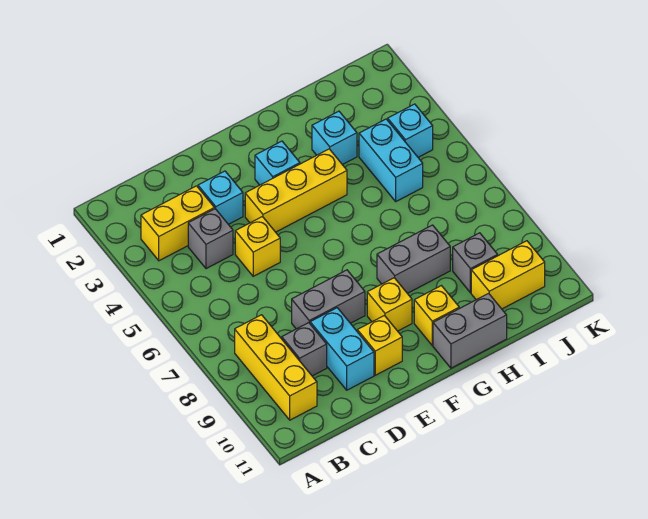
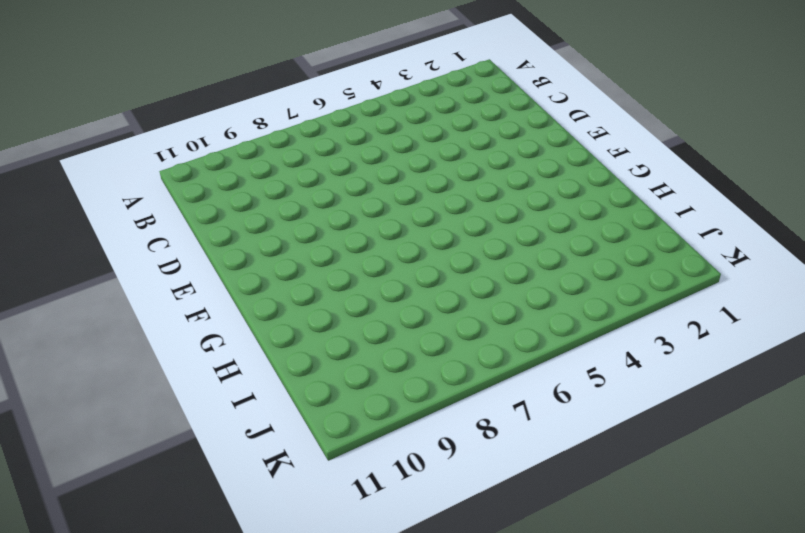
none -> yellow 1x2 brick [141,186,214,261]
none -> yellow 1x3 brick [235,315,317,420]
none -> grey 1x1 brick [188,209,233,269]

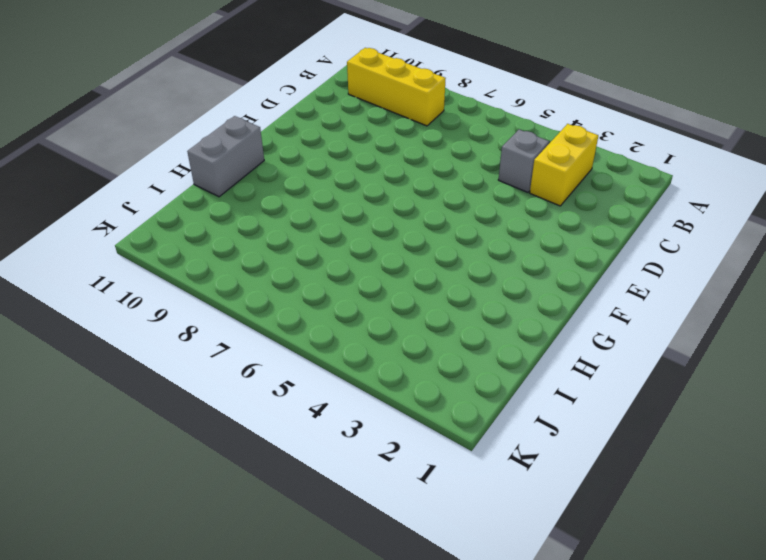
none -> grey 1x1 brick [282,323,327,376]
none -> cyan 1x1 brick [198,171,243,224]
none -> yellow 1x1 brick [235,217,280,276]

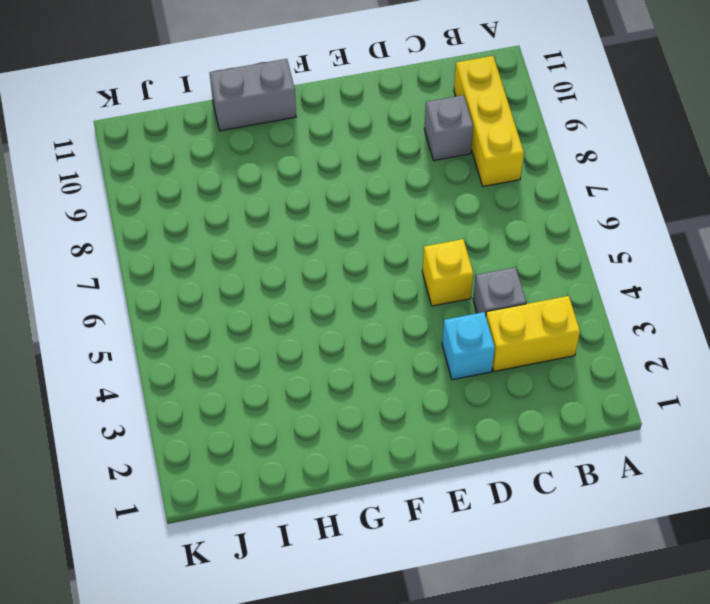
none -> grey 1x2 brick [292,270,365,329]
none -> cyan 1x2 brick [310,308,374,390]
none -> yellow 1x3 brick [245,149,347,232]

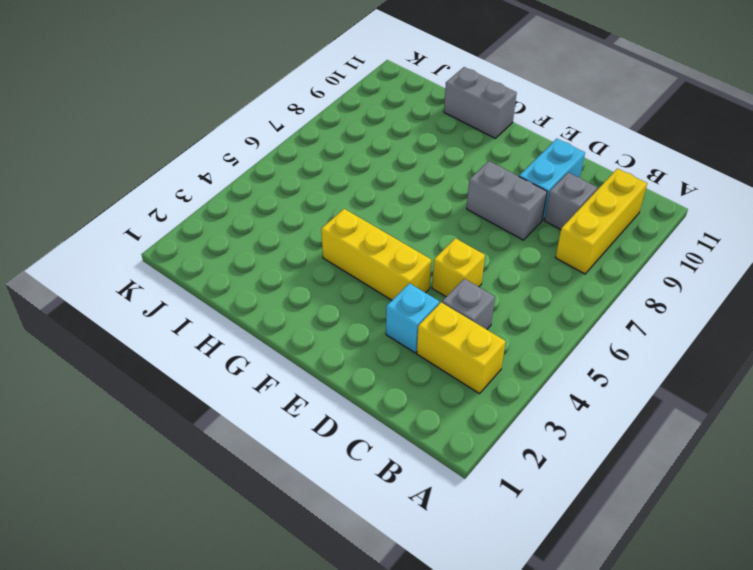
none -> yellow 1x1 brick [357,316,402,375]
none -> cyan 1x1 brick [255,141,300,185]
none -> yellow 1x1 brick [367,278,412,331]

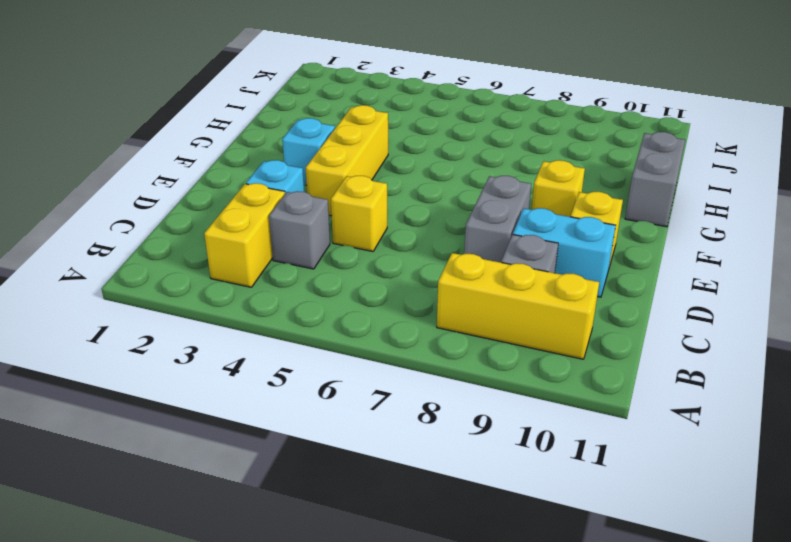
none -> grey 1x2 brick [377,225,450,293]
none -> yellow 1x1 brick [414,286,459,345]
none -> cyan 1x1 brick [312,111,357,165]

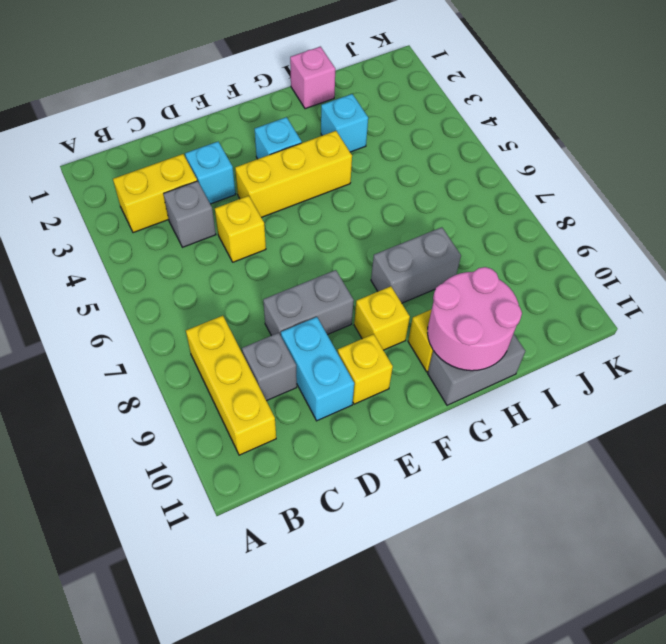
pink 2x2 round brick [428,267,522,371] -> none
pink 1x1 brick [290,47,335,109] -> none
none -> cyan 1x2 brick [359,119,423,201]
none -> grey 1x1 brick [453,233,498,293]
none -> yellow 1x2 brick [471,241,545,309]

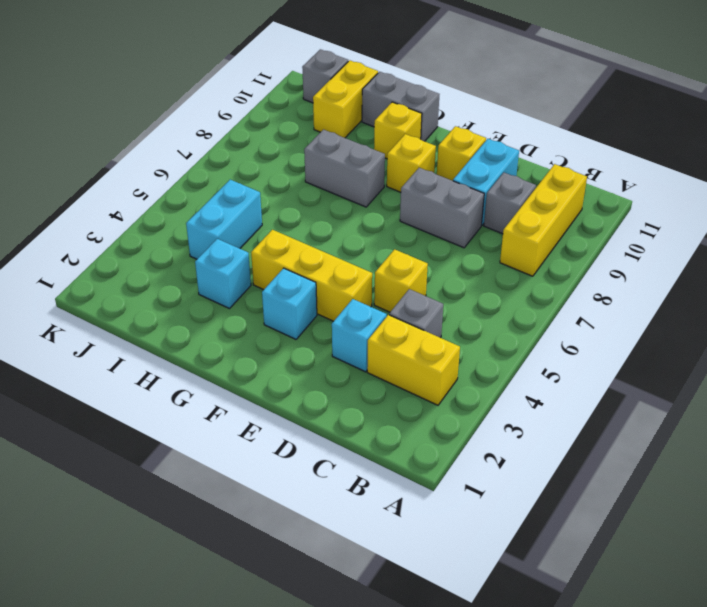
yellow 1x2 brick [313,60,378,138] -> yellow 1x2 brick turned to [471,241,545,309]
grey 1x1 brick [302,49,348,103] -> grey 1x1 brick moved to [453,233,498,293]
none -> cyan 1x1 brick [388,104,433,157]

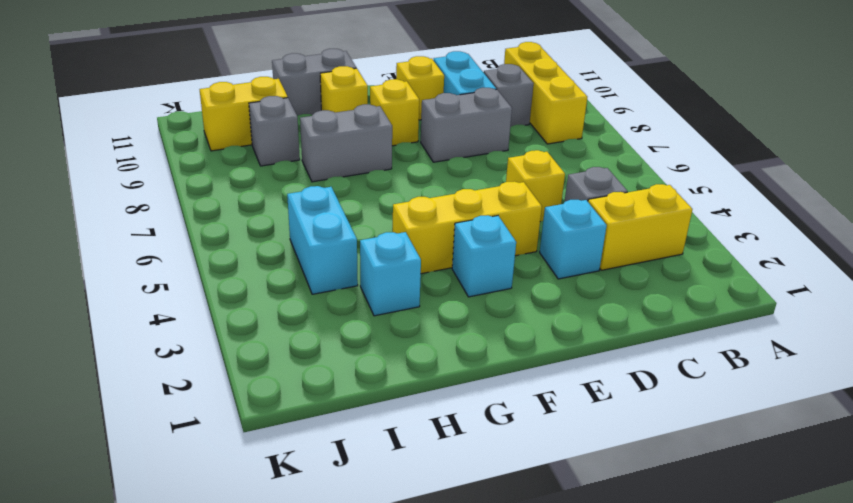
none -> cyan 1x1 brick [388,104,433,157]

